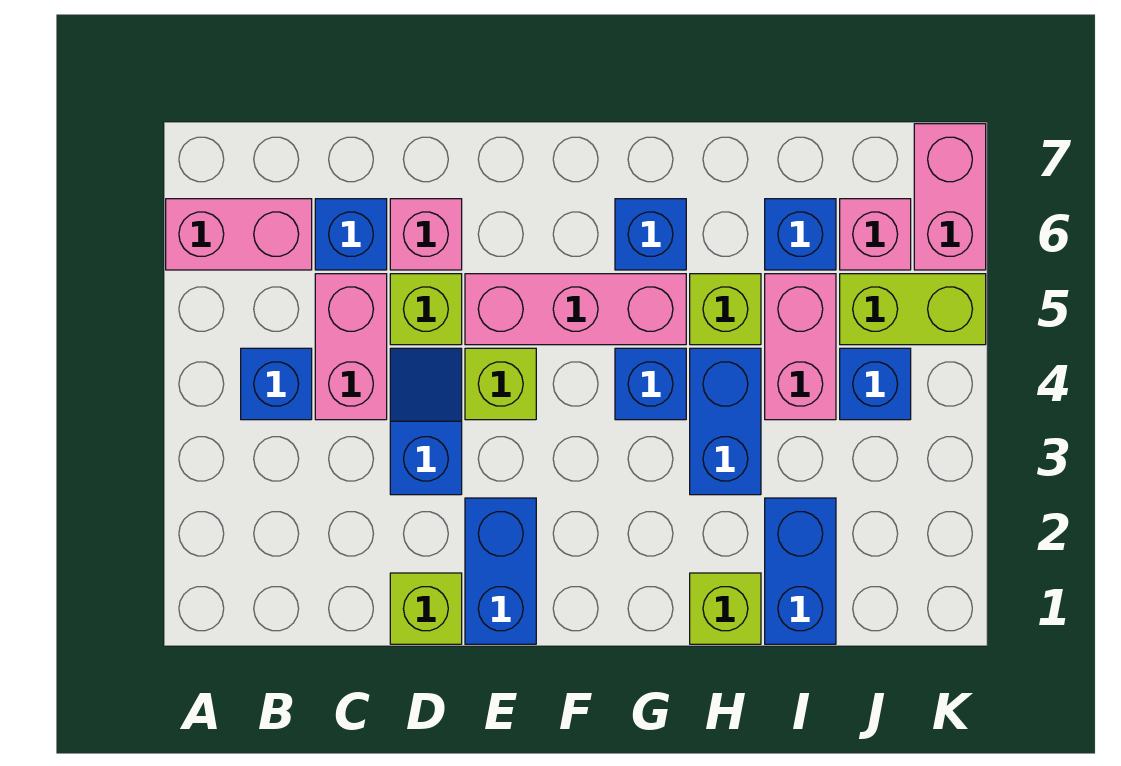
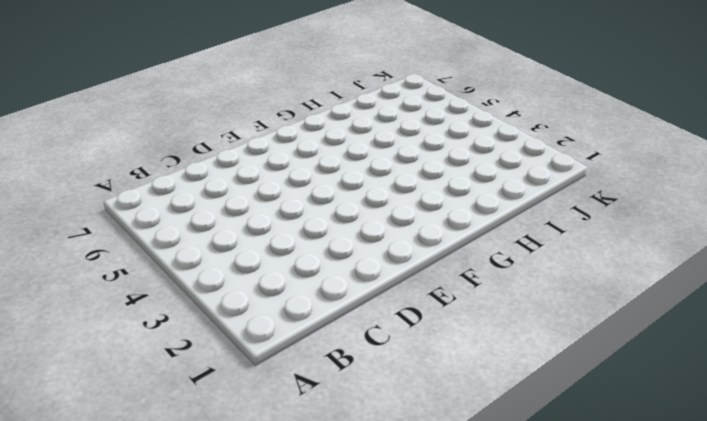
none -> pink 1x2 brick [166,199,312,270]
none -> blue 1x1 brick [241,348,312,420]
none -> pink 1x2 brick [315,274,387,420]

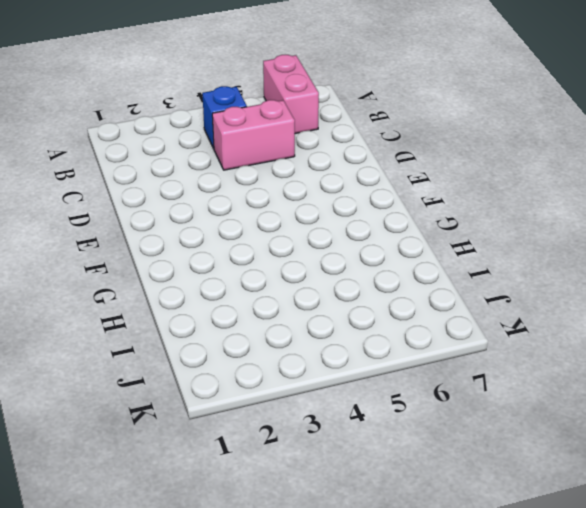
none -> blue 1x1 brick [315,199,387,270]
none -> lime 1x1 brick [390,573,462,644]
none -> blue 1x2 slope [390,348,462,495]

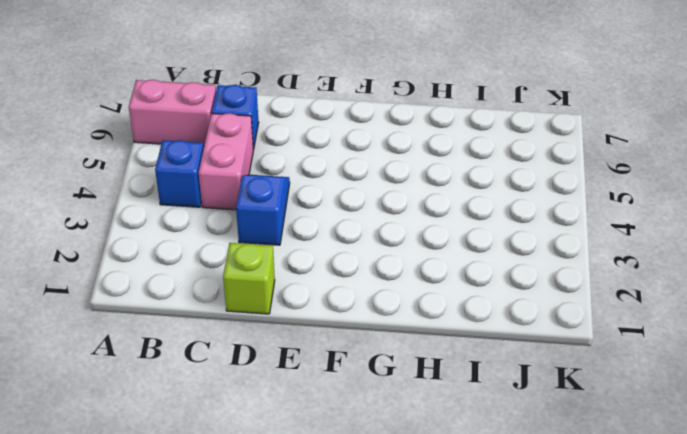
none -> lime 1x1 brick [390,274,462,345]
none -> pink 1x1 brick [390,199,462,270]
none -> blue 1x2 brick [465,498,536,644]

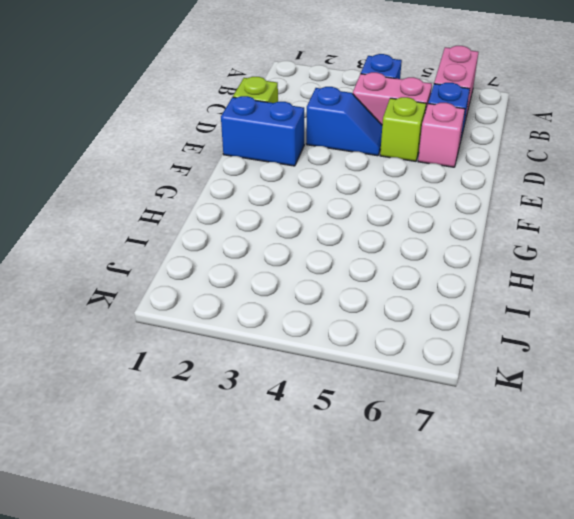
none -> lime 1x1 brick [465,348,536,420]
none -> pink 1x3 brick [465,274,686,345]
none -> blue 1x1 brick [615,348,686,420]

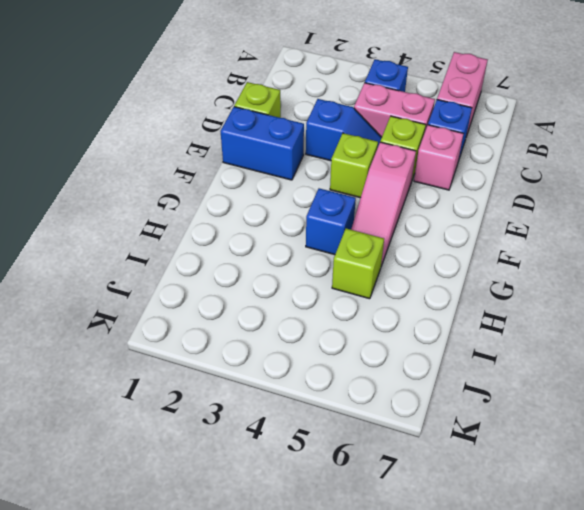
pink 1x3 slope [351,142,416,266] -> pink 1x3 brick [465,274,686,345]
none -> blue 1x1 brick [615,199,686,270]
none -> lime 1x1 brick [690,573,761,644]
none -> blue 1x2 brick [690,348,761,495]

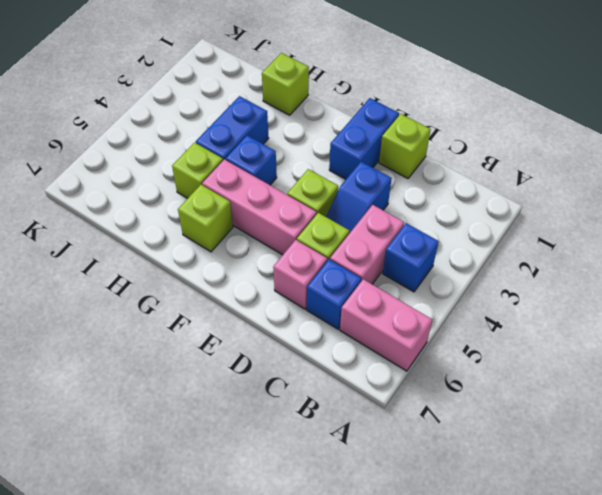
lime 1x1 brick [178,185,233,252] -> blue 1x1 brick [615,199,686,270]
none -> blue 1x2 brick [765,498,836,644]
none -> pink 1x2 brick [765,274,836,420]
none -> blue 1x1 brick [765,199,836,270]

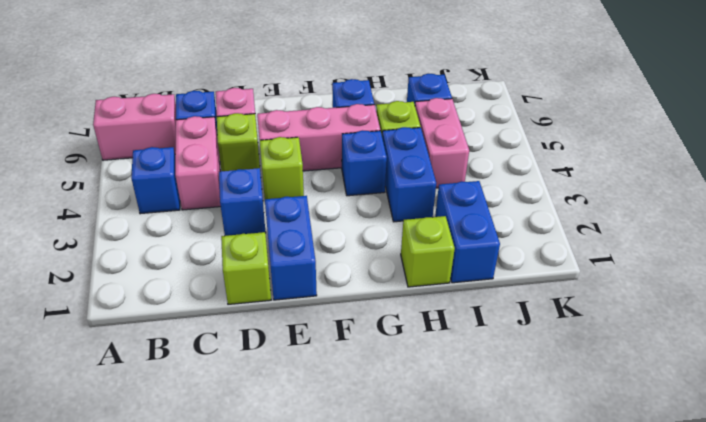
none -> blue 1x1 brick [840,348,911,420]
none -> lime 1x2 brick [840,274,986,345]
none -> pink 1x1 brick [840,199,911,270]

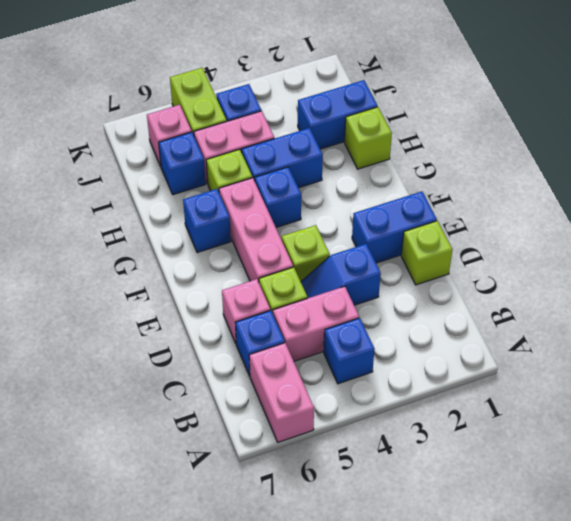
none -> pink 1x2 brick [914,124,986,270]

